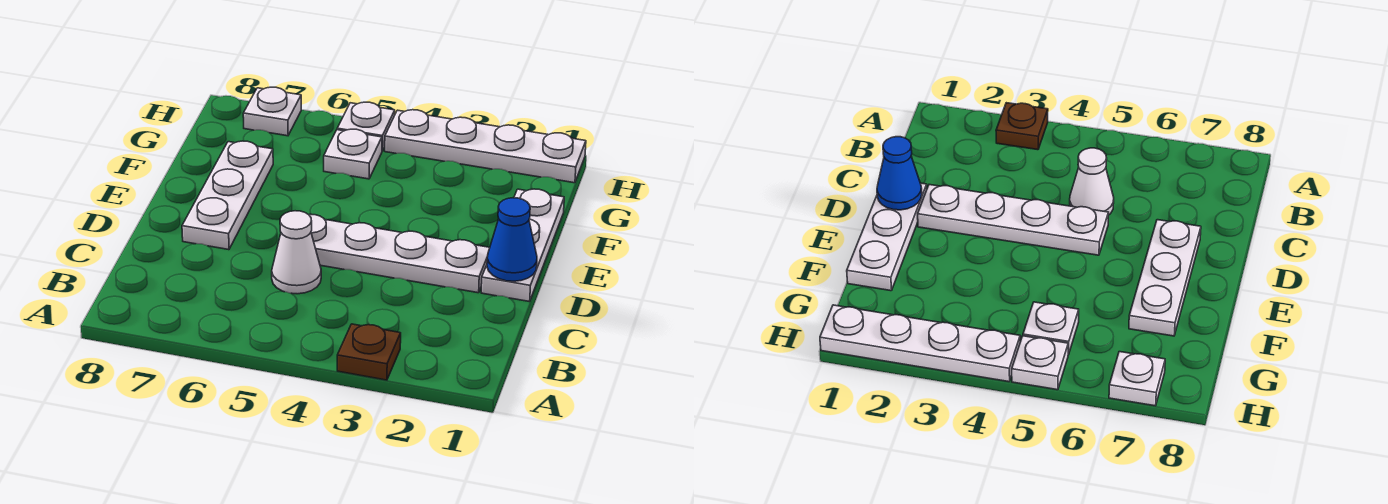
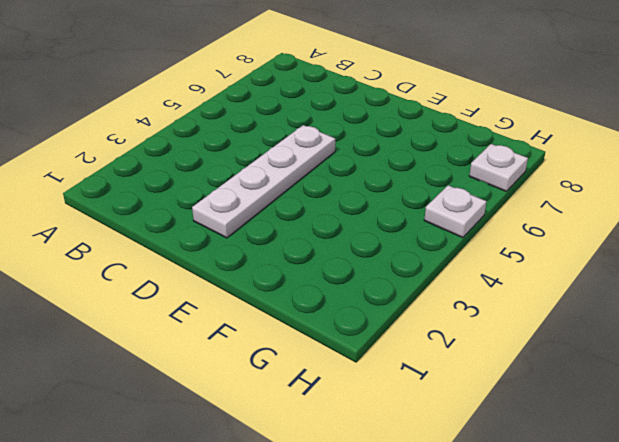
none -> brown 1x1 plate [337,324,401,380]
none -> white 1x1 cone [272,211,321,294]

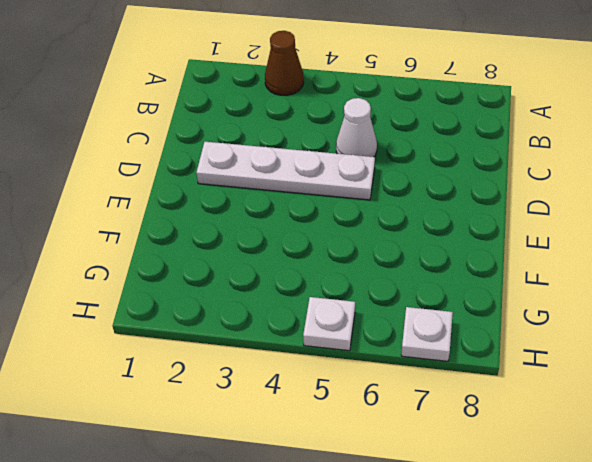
brown 1x1 cone [265,31,304,95] -> brown 1x1 plate [337,324,401,380]
none -> white 1x3 plate [481,189,564,302]
none -> white 1x3 plate [182,141,273,250]

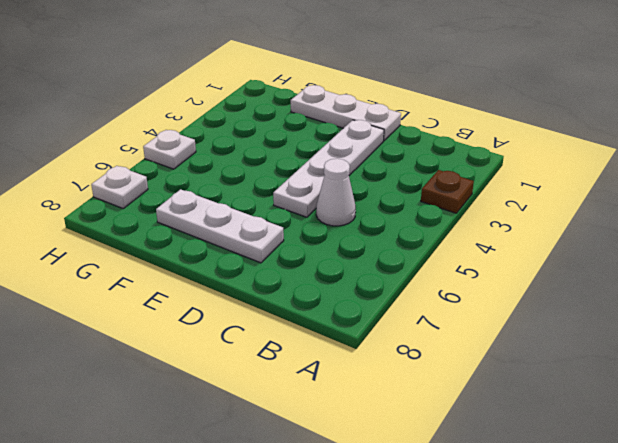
none -> white 1x1 plate [324,129,382,179]
none -> white 1x4 plate [385,110,586,183]

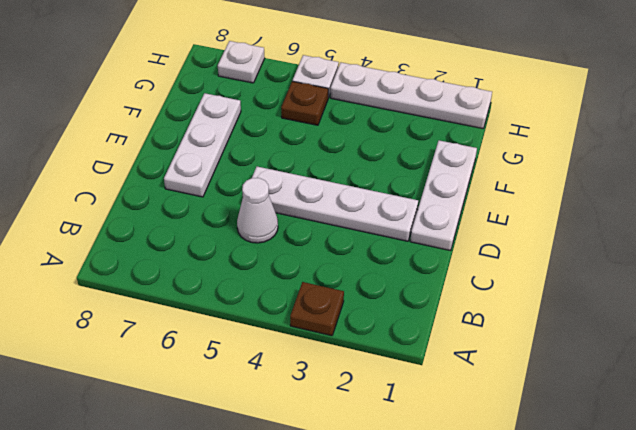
brown 1x1 plate [281,81,328,125] -> white 1x1 plate [324,129,382,179]
none -> blue 1x1 cone [487,198,537,281]

